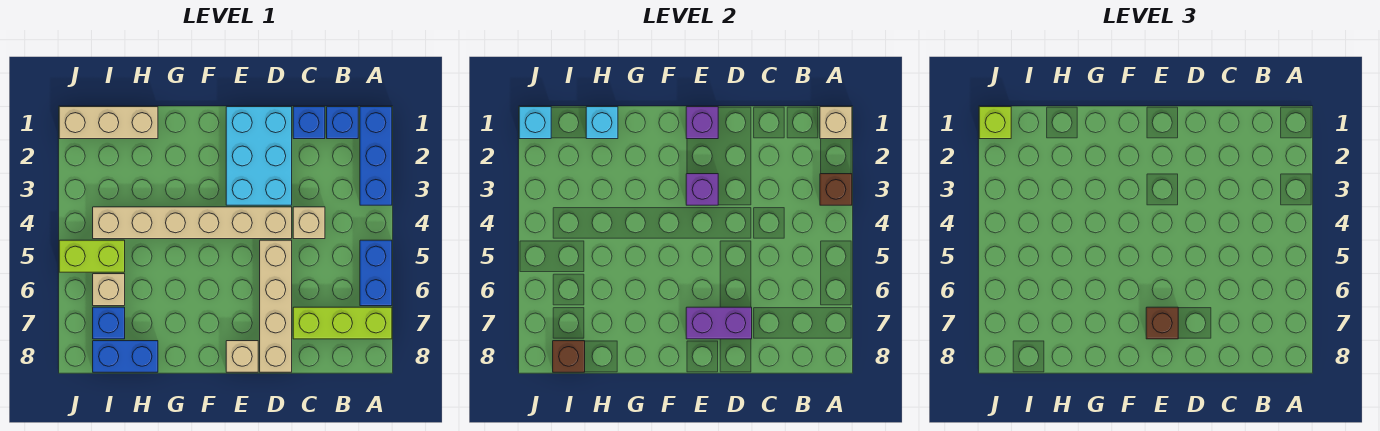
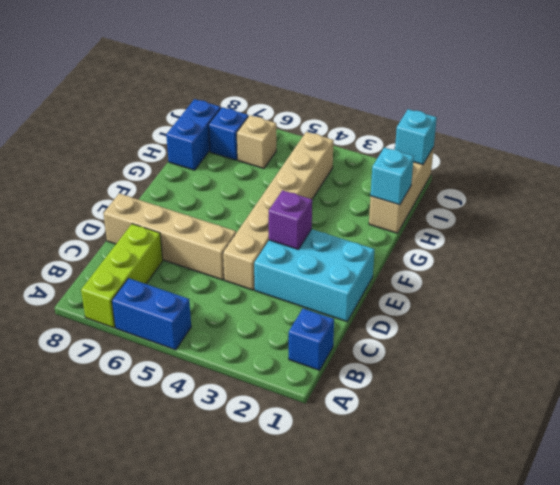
none -> blue 1x3 brick [360,107,392,205]
none -> blue 1x1 brick [293,107,325,139]
none -> tan 1x1 brick [293,207,325,239]

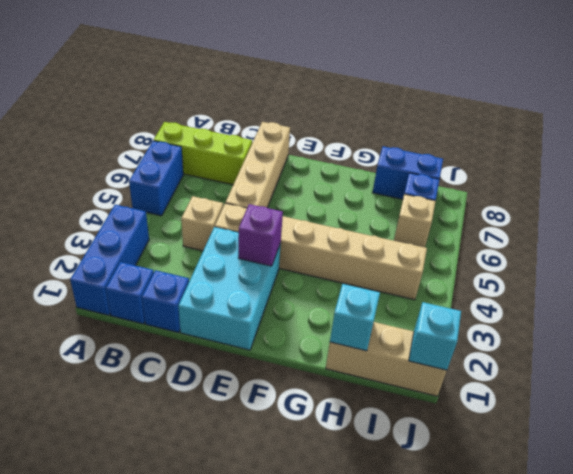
none -> tan 1x1 brick [226,341,258,372]
none -> lime 1x2 brick [59,240,125,272]
none -> tan 1x1 brick [820,107,852,139]

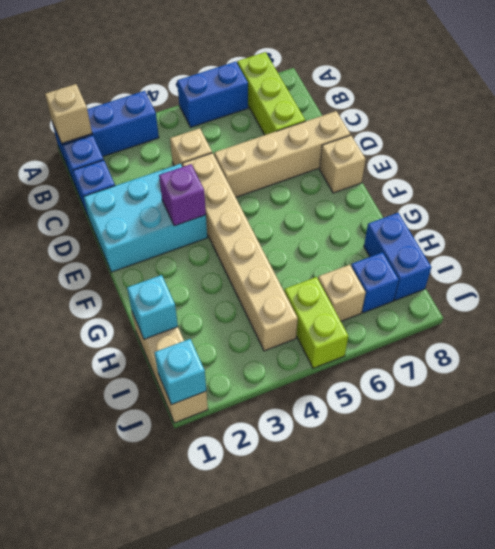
none -> brown 1x1 brick [820,174,852,205]
none -> purple 1x2 brick [686,307,752,339]
none -> purple 1x1 brick [686,107,718,139]

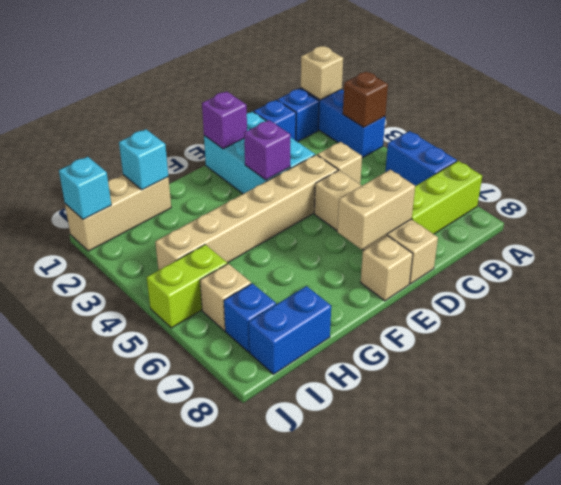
tan 1x2 brick [337,170,415,250] -> purple 1x2 brick [686,307,752,339]
none -> brown 1x1 brick [553,341,585,372]
none -> brown 1x1 brick [1146,307,1178,339]
none -> lime 1x1 brick [979,107,1011,139]

